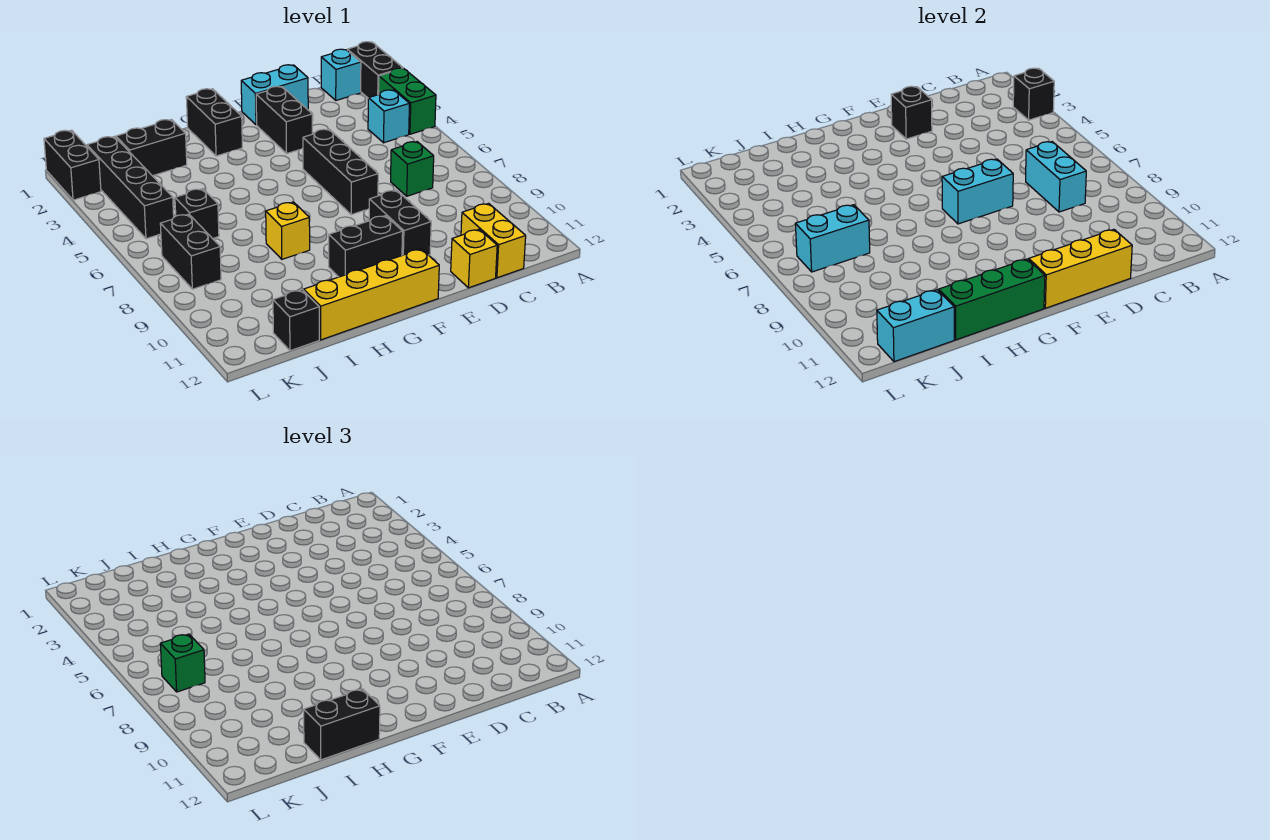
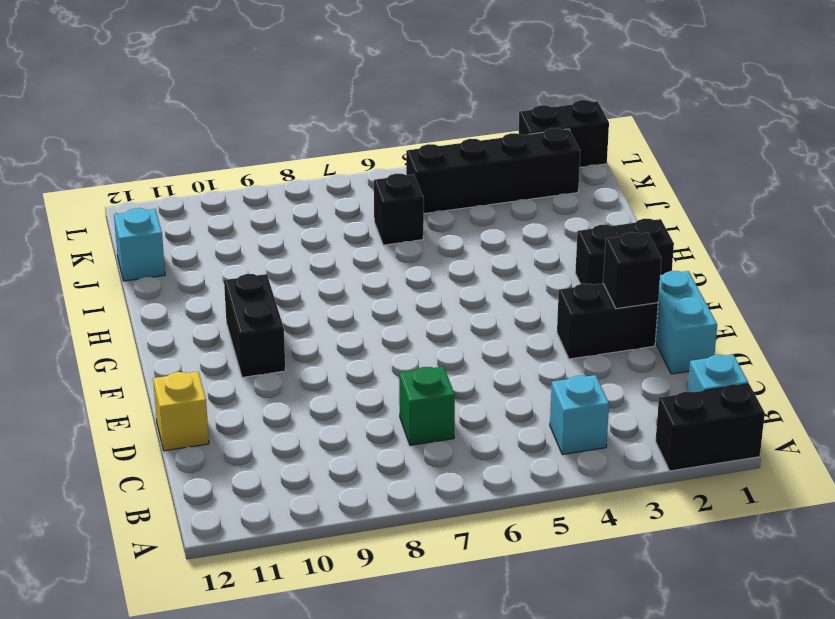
cyan 1x1 brick [114,208,165,281] -> black 1x1 brick [273,290,319,351]
none -> green 1x2 brick [379,68,436,134]
none -> yellow 1x2 brick [461,203,526,278]
none -> black 1x3 brick [303,129,378,215]
none -> black 1x2 brick [369,190,431,255]

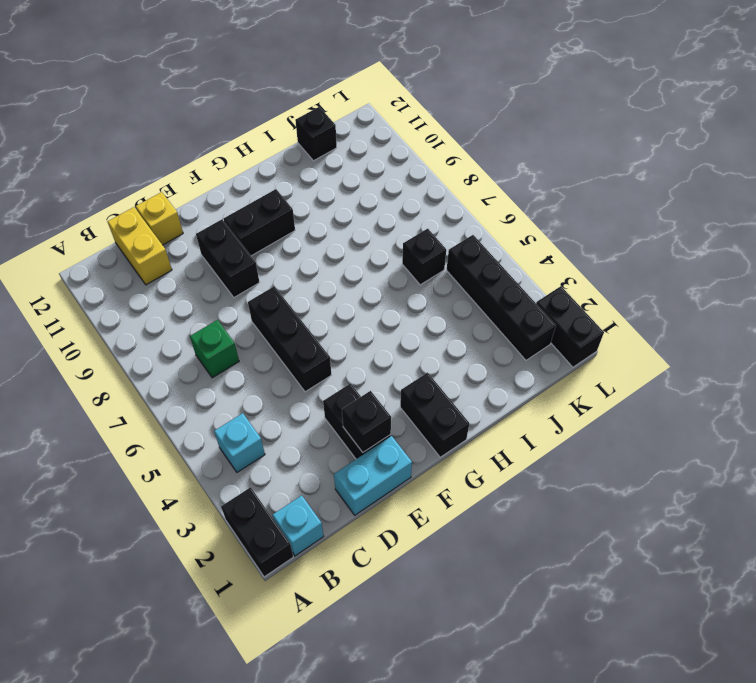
none -> green 1x2 brick [379,68,436,134]
none -> yellow 1x4 brick [304,249,439,340]
none -> yellow 1x1 brick [266,202,310,259]
none -> black 1x2 brick [116,120,187,175]

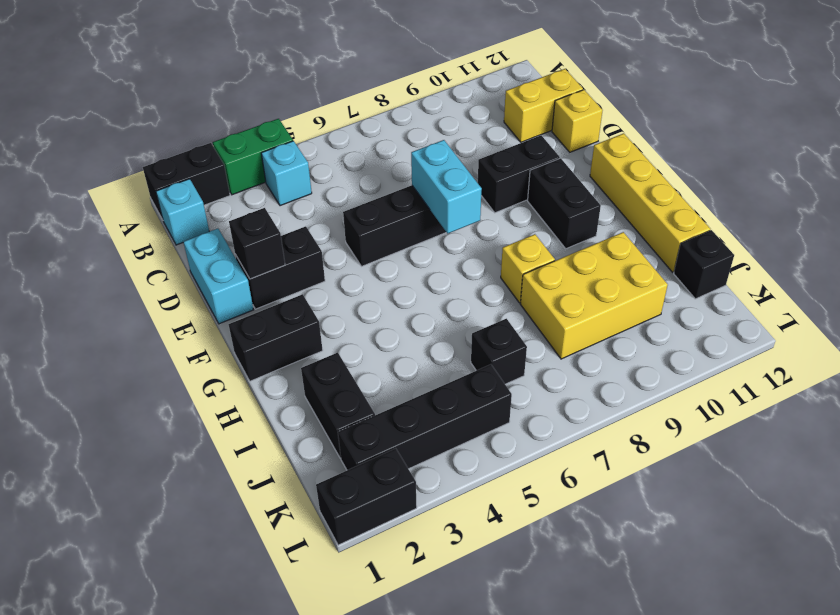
yellow 2x3 brick [520,232,668,359] -> none
none -> green 1x1 brick [391,142,434,196]
none -> black 1x2 brick [160,214,221,289]
none -> black 1x1 brick [1013,68,1054,120]
none -> cyan 1x2 brick [1026,142,1086,212]

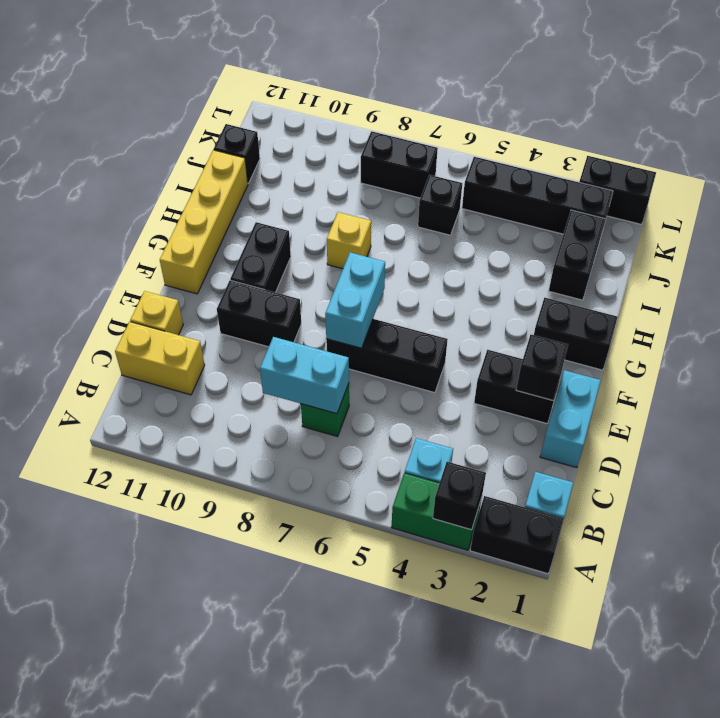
none -> yellow 1x3 brick [1029,229,1132,308]
none -> green 1x3 brick [939,259,1045,340]
none -> cyan 1x2 brick [795,205,870,272]
none -> cyan 1x2 brick [877,290,954,362]

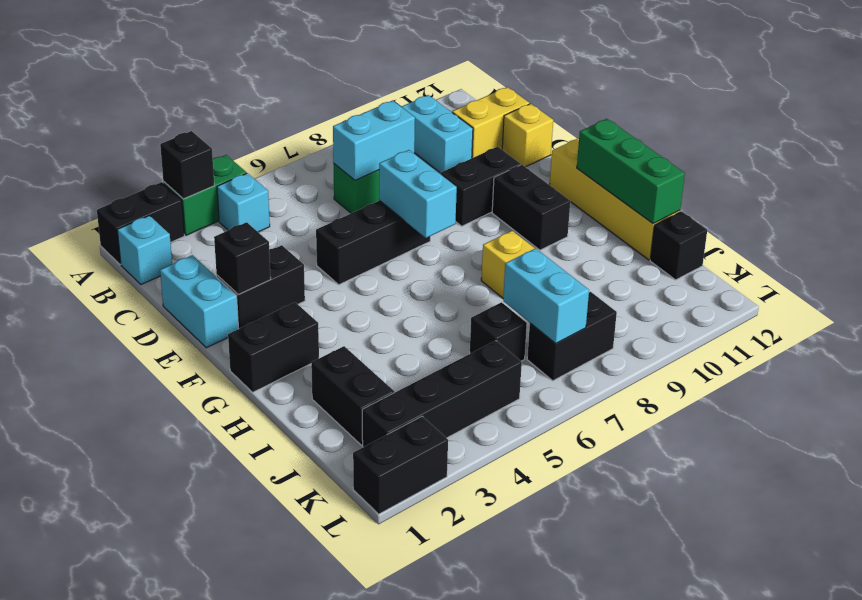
cyan 1x2 brick [402,95,473,173] -> cyan 1x2 brick moved to [877,290,954,362]
none -> yellow 1x3 brick [1029,229,1132,308]
none -> black 1x2 brick [304,689,380,760]
none -> green 1x1 brick [160,634,205,692]

